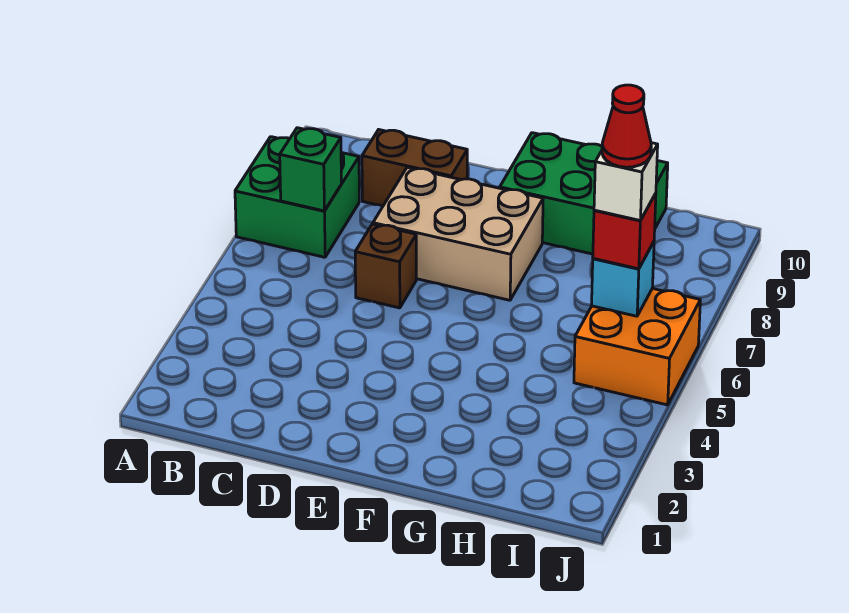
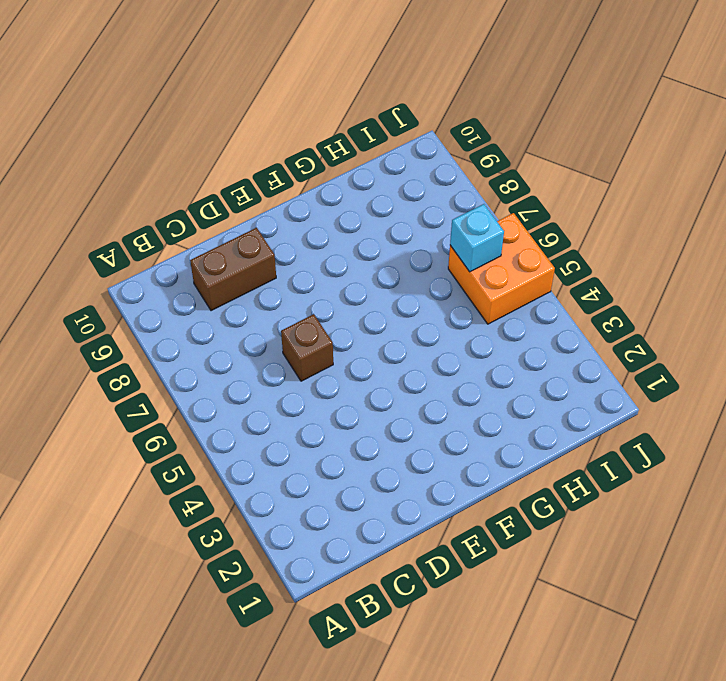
none -> green 2x2 brick [235,137,359,257]
none -> tan 2x3 brick [373,168,543,300]

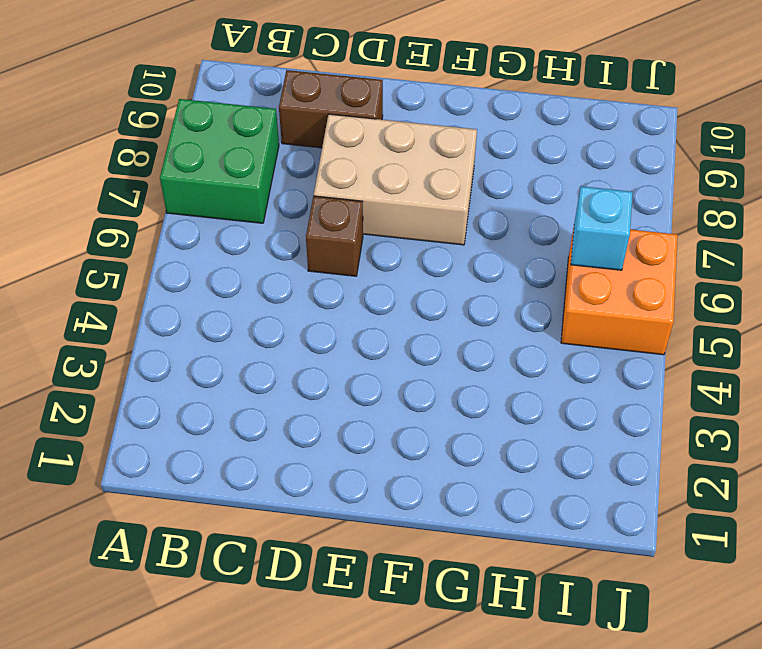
none -> green 2x3 brick [500,133,668,254]
none -> green 1x1 brick [280,128,341,211]

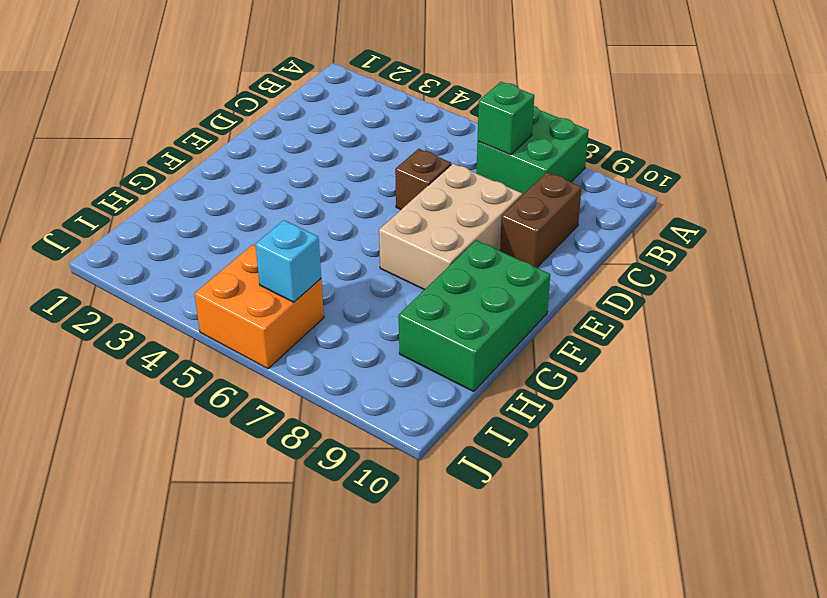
none -> red 1x1 brick [593,193,656,269]
none -> white 1x1 brick [594,143,658,220]

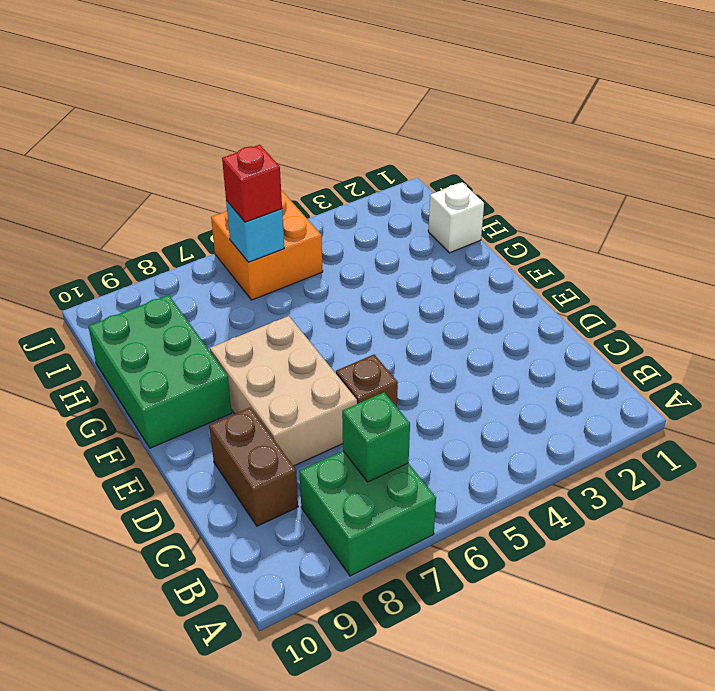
white 1x1 brick [428,183,484,253] -> white 1x1 brick moved to [594,143,658,220]
none -> red 1x1 cone [602,85,651,167]

